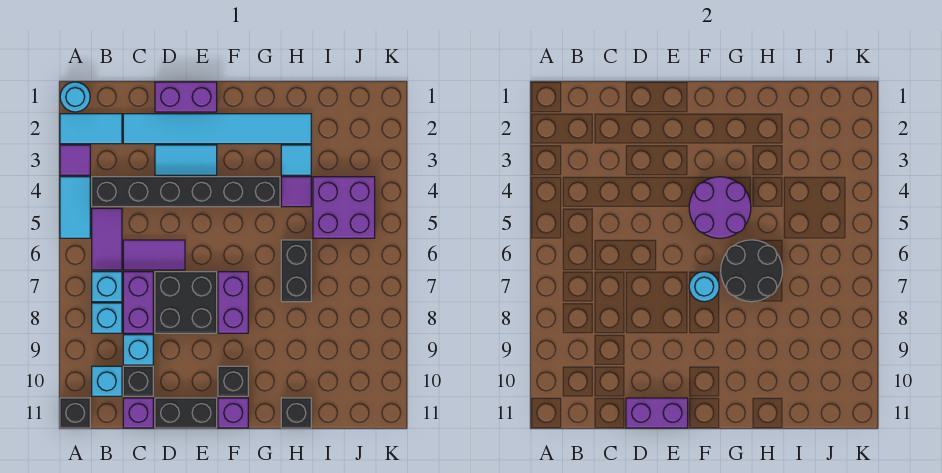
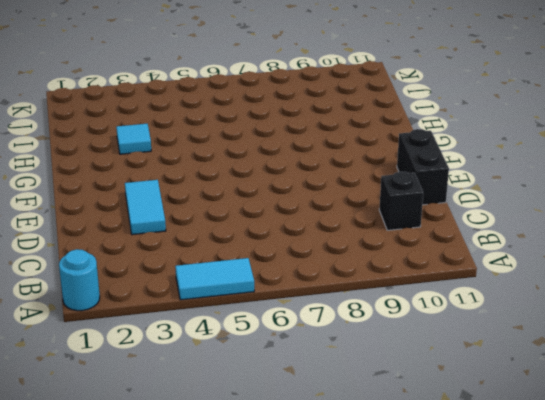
none -> cyan 1x2 tile [60,114,122,144]
none -> purple 1x1 tile [60,145,90,175]
none -> black 1x1 brick [60,398,90,428]
none -> black 1x6 brick [92,177,280,207]

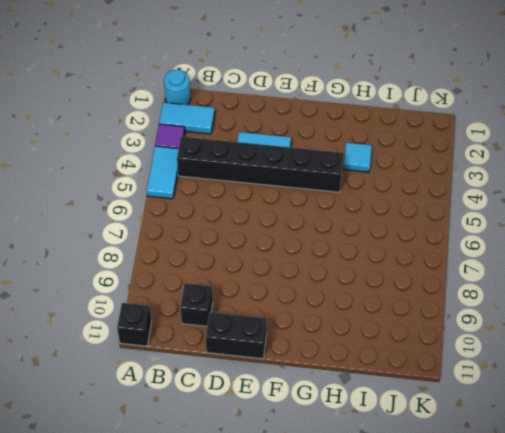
none -> purple 1x2 tile [92,208,122,270]
none -> cyan 1x1 brick [92,272,122,302]
none -> cyan 1x1 brick [92,303,122,333]
none -> cyan 1x1 brick [92,366,122,396]

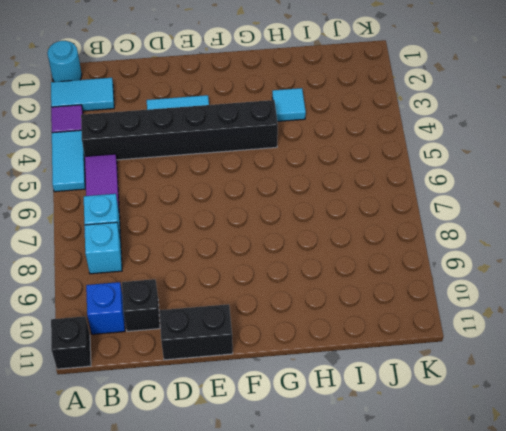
blue 1x1 brick [86,282,125,334] -> cyan 1x1 brick [92,366,122,396]
none -> cyan 1x6 tile [123,114,311,144]
none -> purple 1x2 tile [123,240,185,270]
none -> purple 1x2 brick [123,272,153,333]
none -> cyan 1x1 brick [123,335,153,365]

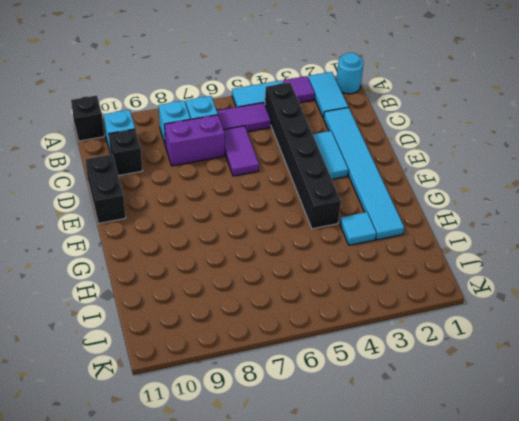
none -> cyan 1x1 brick [123,335,153,365]
none -> purple 1x1 brick [123,398,153,428]
none -> purple 1x2 brick [155,82,217,112]
none -> black 2x2 brick [155,272,217,333]

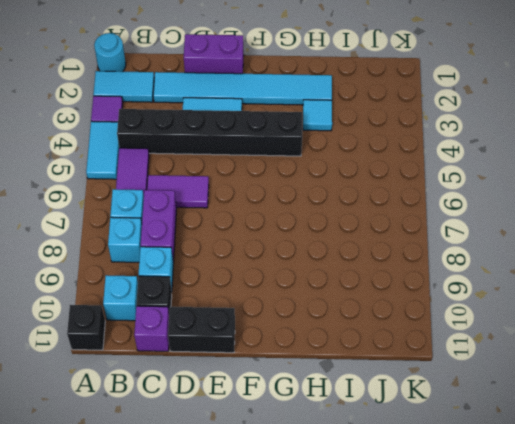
none -> black 2x2 brick [155,272,217,333]
none -> purple 1x2 brick [218,272,248,333]
none -> black 1x1 brick [218,366,248,396]
none -> purple 1x1 brick [218,398,248,428]

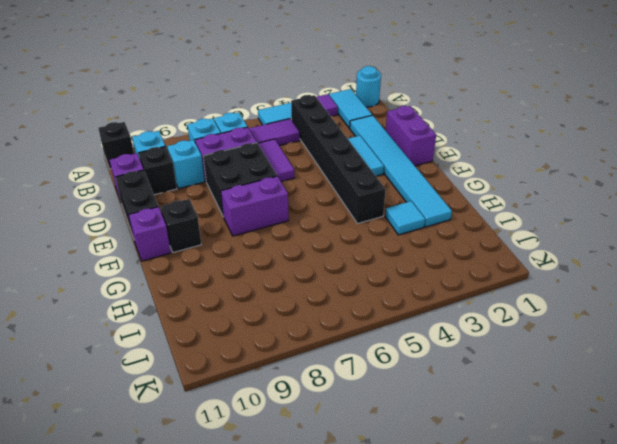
none -> purple 1x1 tile [281,177,311,207]
none -> black 1x2 brick [281,240,311,302]
none -> black 1x1 brick [281,398,311,428]
none -> purple 2x2 brick [313,177,375,238]

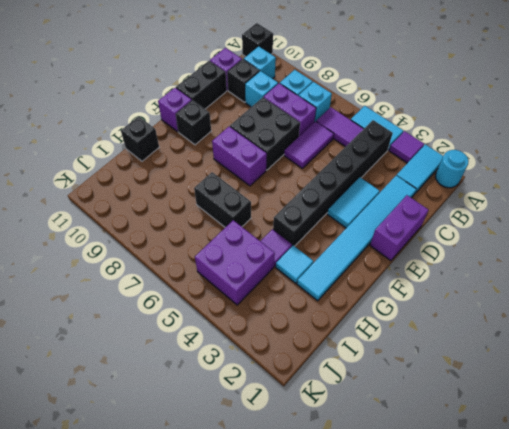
none -> purple 1x2 brick [626,398,688,428]
none -> purple 2x2 round brick [689,177,751,238]
none -> cyan 1x1 round brick [689,272,719,302]
none -> black 2x2 round brick [721,240,782,302]

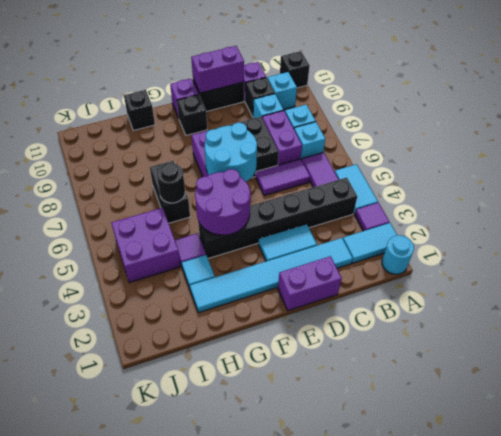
cyan 2x2 round brick [205,123,257,181] -> cyan 1x1 round brick [689,272,719,302]
black 1x1 round brick [157,163,185,203] -> black 2x2 round brick [721,240,782,302]

